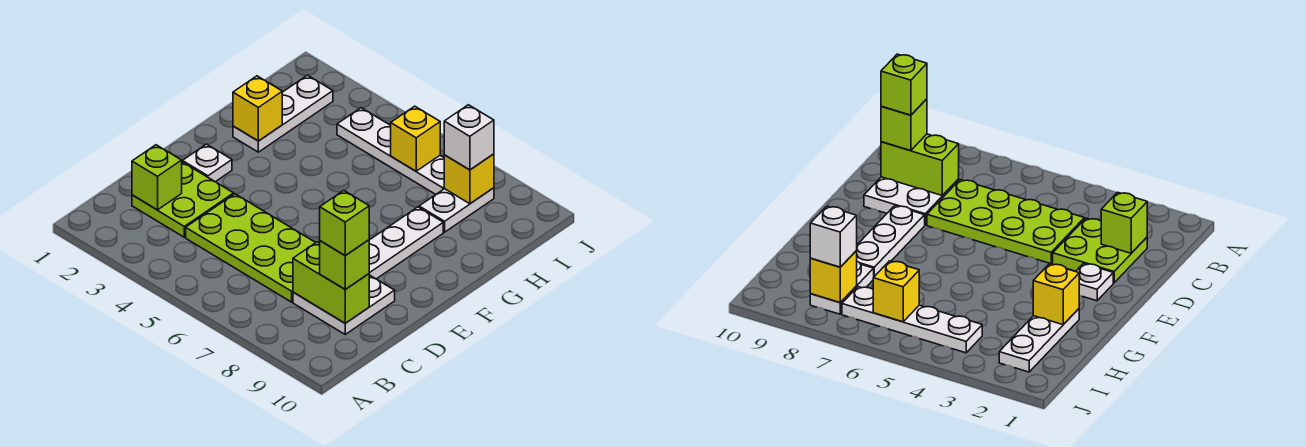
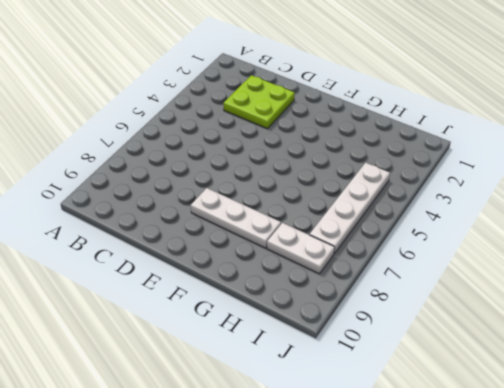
none -> lime 2x4 plate [186,194,316,302]
none -> white 2x2 plate [293,275,395,334]
none -> white 1x1 plate [182,144,232,182]

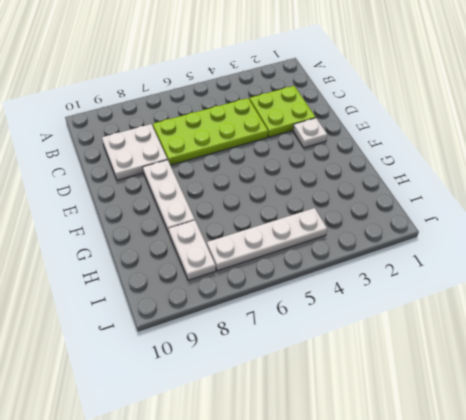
none -> white 1x3 plate [233,75,333,152]
none -> lime 1x1 brick [132,145,182,210]
none -> lime 1x2 brick [293,242,369,323]

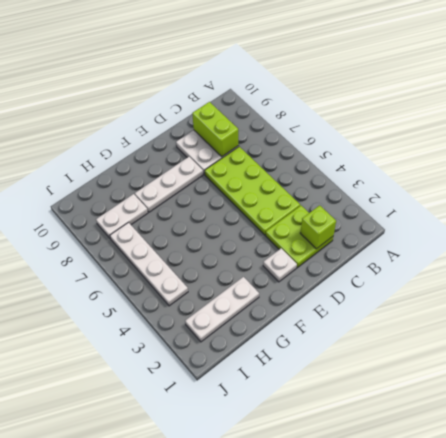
none -> yellow 1x1 brick [233,76,282,141]
none -> yellow 1x1 brick [391,106,440,171]
none -> yellow 1x1 brick [444,154,494,204]

